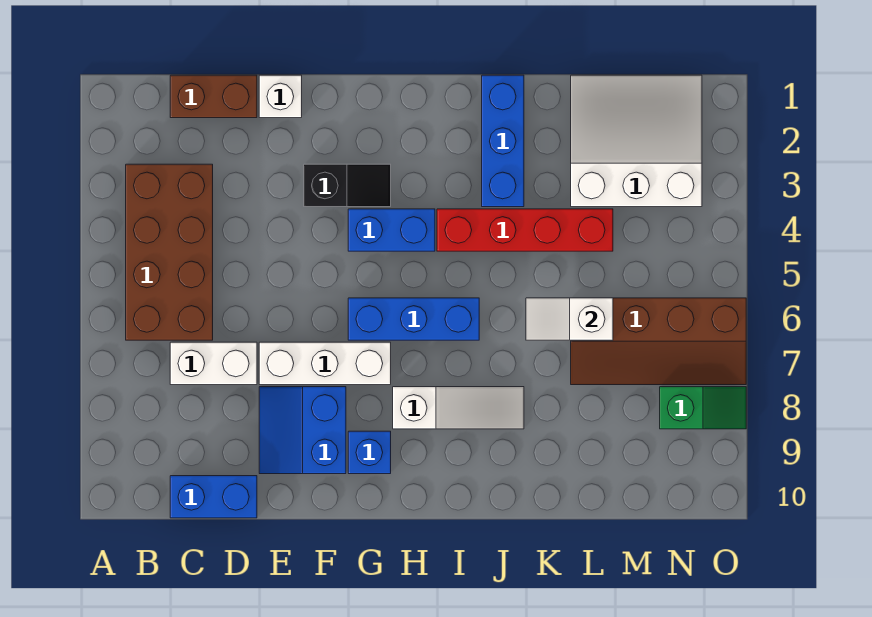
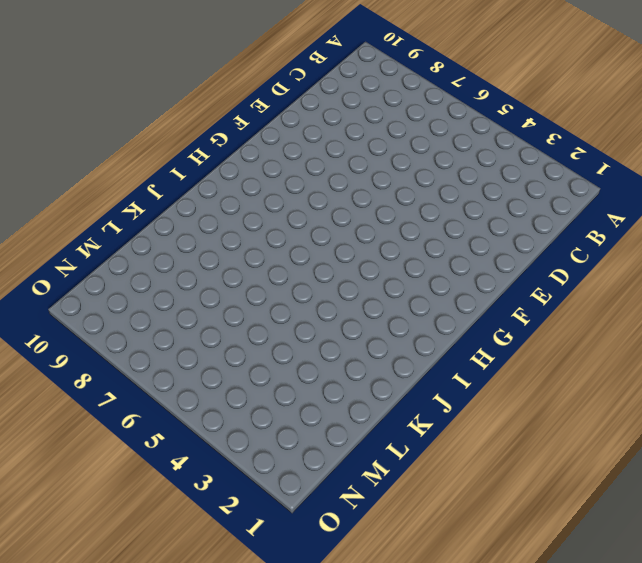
none -> brown 2x4 brick [126,164,213,340]
none -> brown 1x2 brick [170,75,257,118]
none -> white 1x2 brick [170,342,257,385]

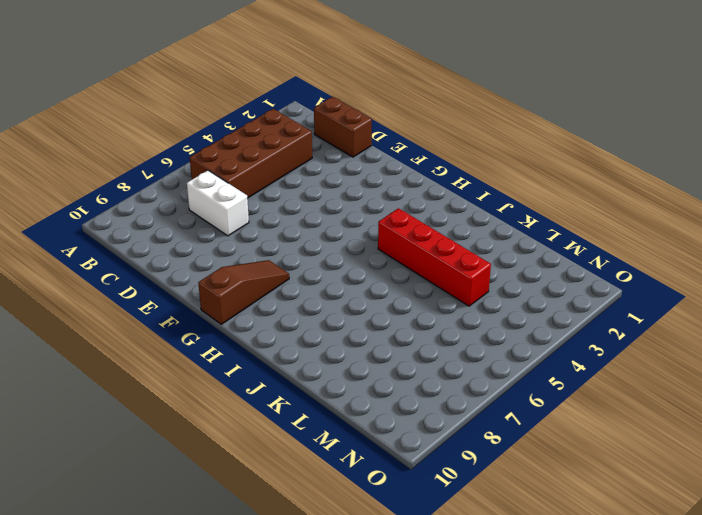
brown 1x3 slope [198,260,289,324] -> blue 1x1 brick [348,431,391,474]
none -> blue 1x2 brick [170,476,257,518]
none -> white 1x1 brick [259,75,302,118]
none -> white 1x3 brick [259,342,391,385]

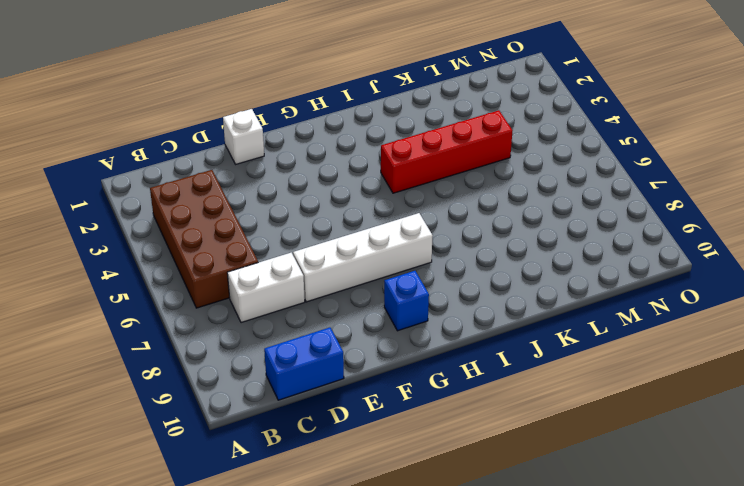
white 1x4 brick [293,213,433,302] -> white 1x3 brick [259,342,391,385]
none -> brown 1x2 brick [170,75,257,118]
none -> blue 2x2 slope [259,387,346,474]
none -> black 1x2 slope [304,164,391,207]

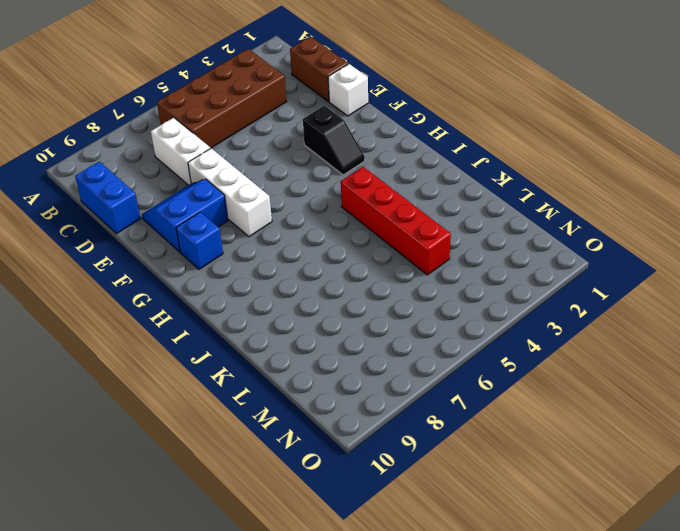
none -> blue 1x2 brick [348,209,435,251]
none -> blue 1x3 brick [348,298,479,340]
none -> white 1x3 slope [393,387,524,429]

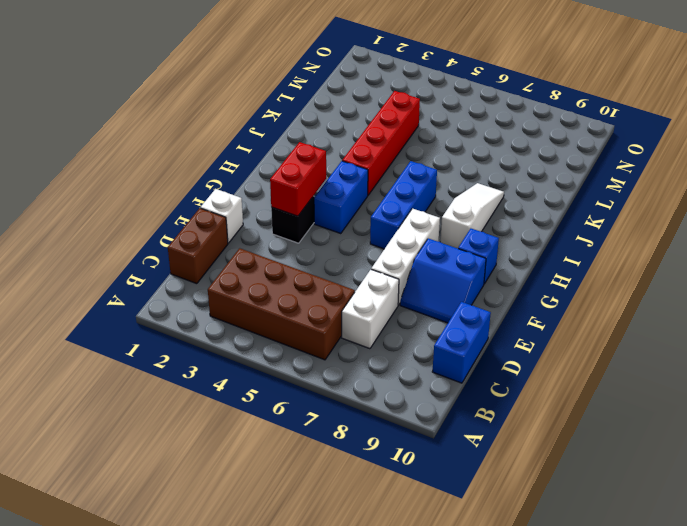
red 1x2 brick [270,142,326,216] -> none
none -> blue 1x3 brick [482,75,524,207]
none -> white 3x3 slope [571,75,702,207]
none -> brown 2x4 slope [571,298,746,385]

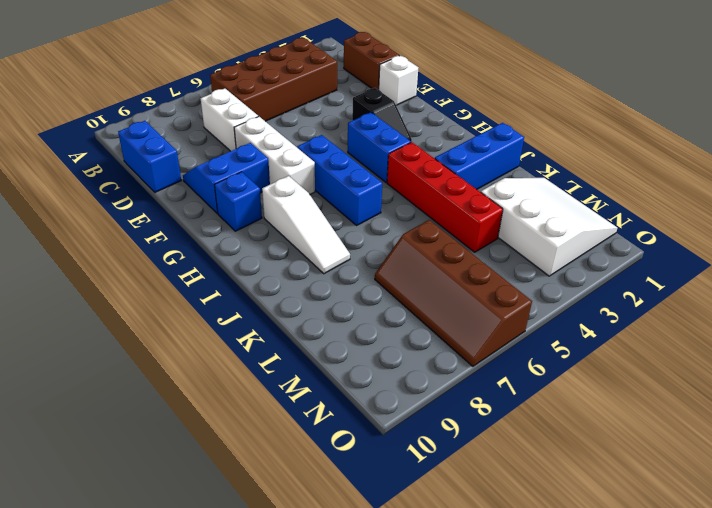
none -> green 1x2 slope [660,387,746,429]
none -> white 1x2 slope [526,298,613,340]

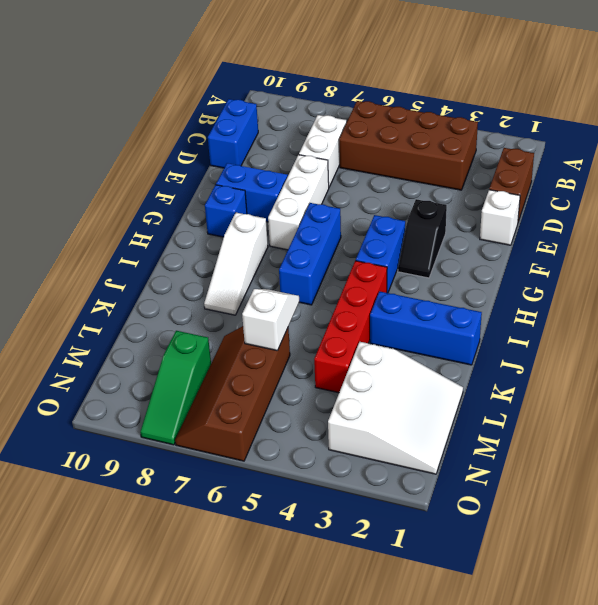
green 1x3 slope [140,331,211,445] -> green 1x2 slope [660,387,746,429]

